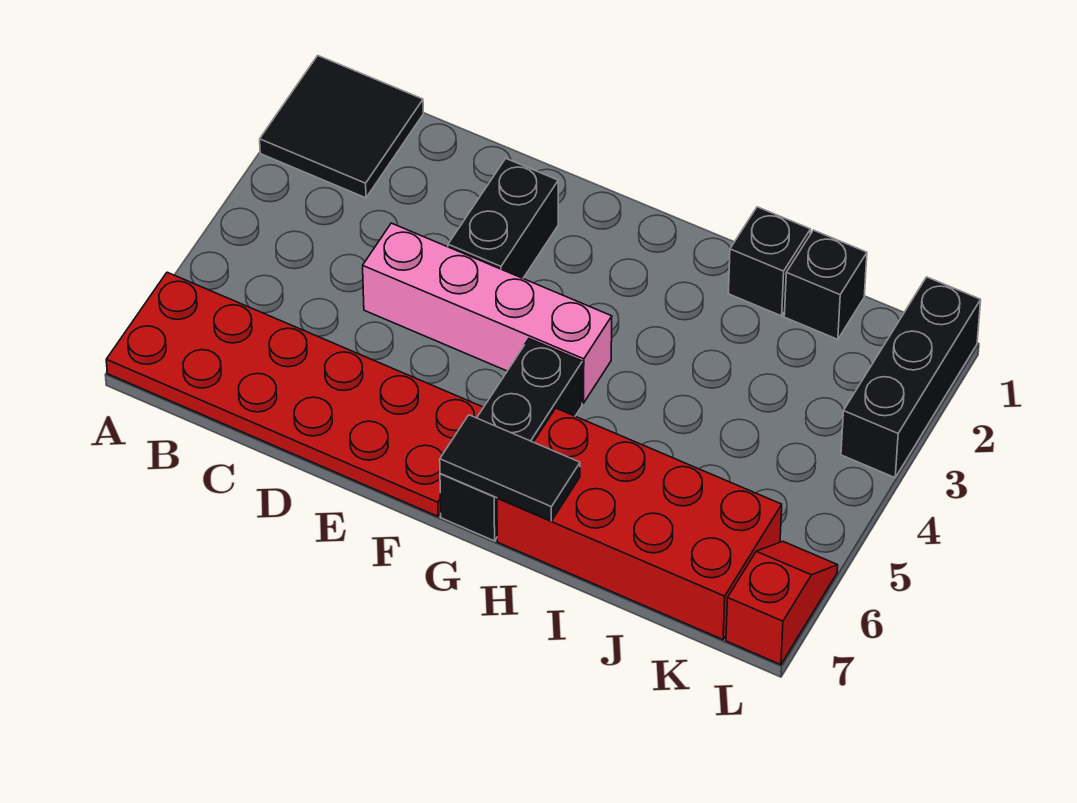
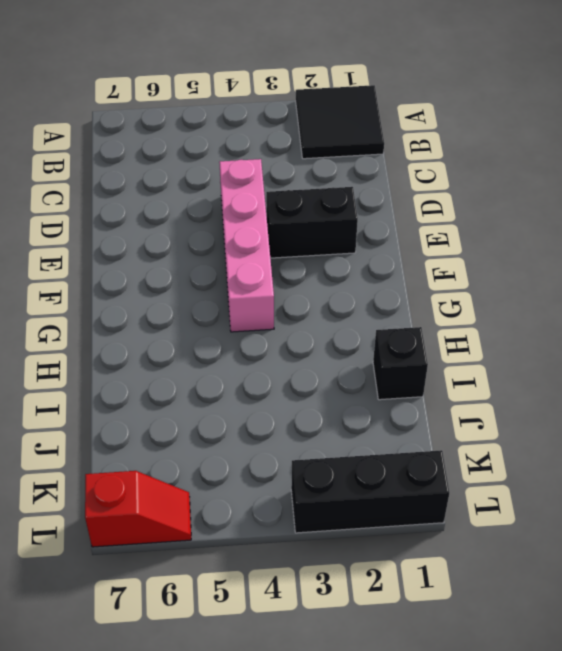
none -> red 2x6 plate [106,272,484,516]
none -> black 1x3 brick [440,339,582,541]

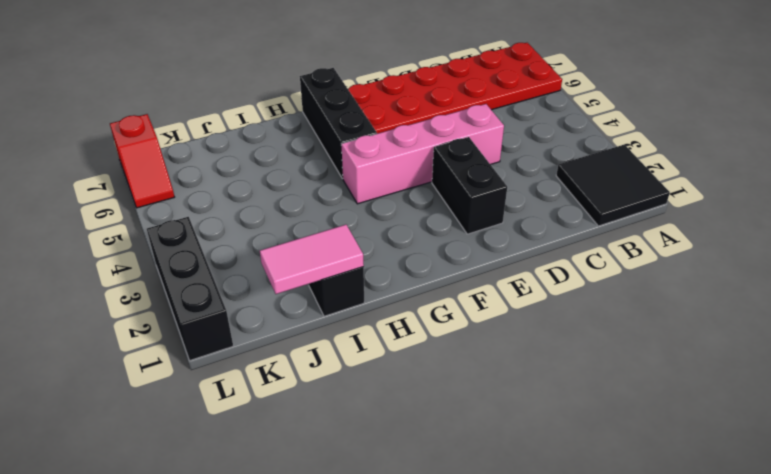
pink 1x2 tile [260,225,364,294] -> none
none -> red 2x4 brick [497,408,782,640]
none -> black 1x1 brick [784,230,867,339]

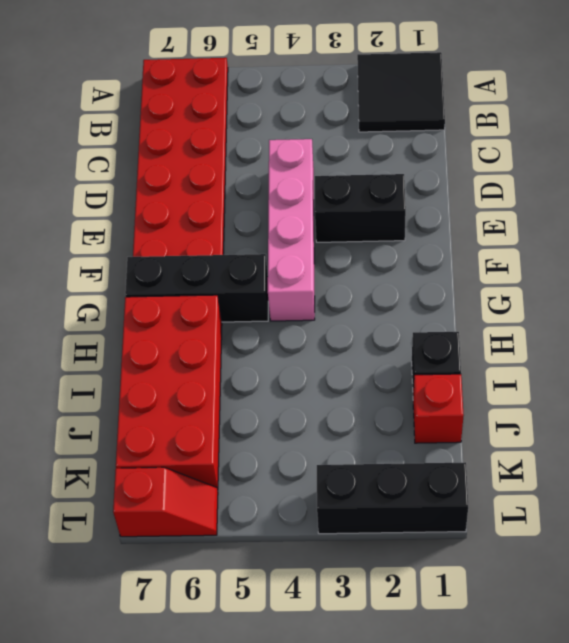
red 1x1 brick [413,374,464,443] -> black 1x1 brick [784,230,867,339]
none -> black 1x2 tile [440,415,580,521]

